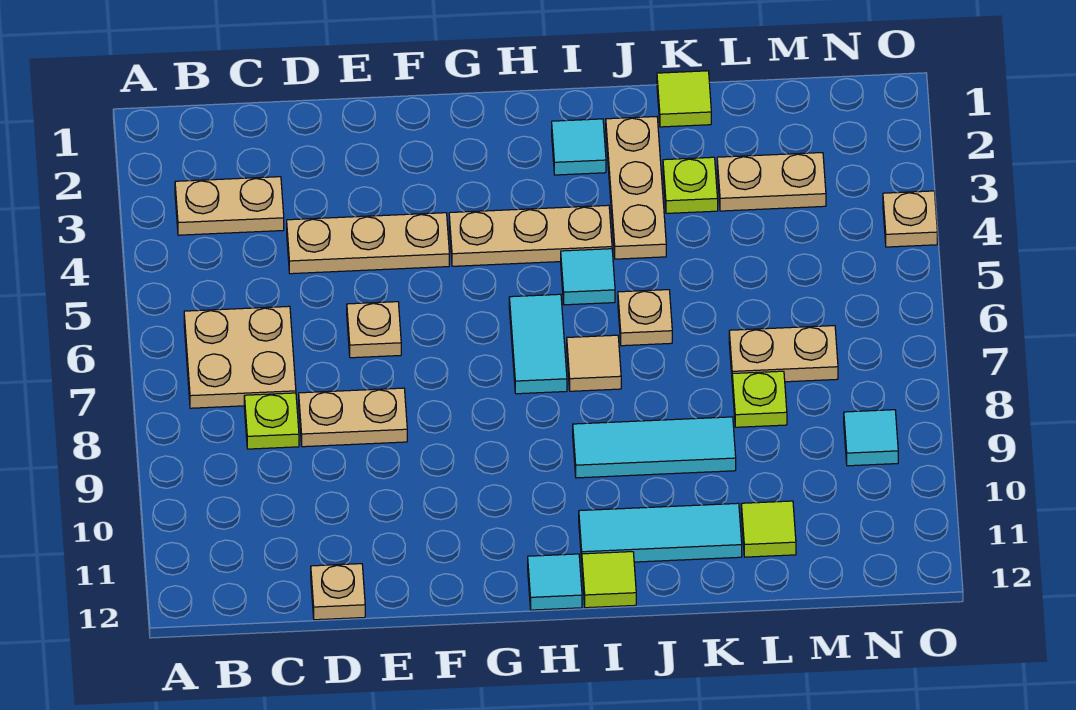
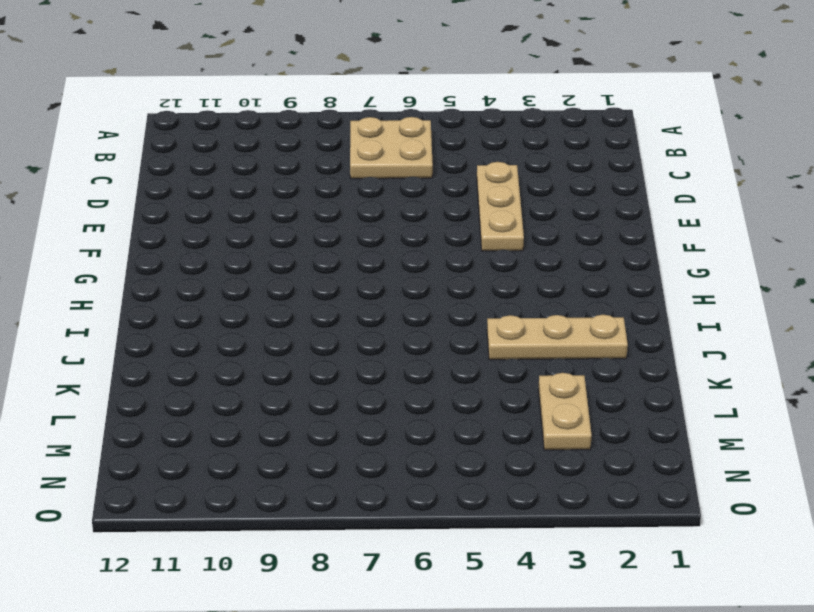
none -> tan 1x2 plate [175,177,284,235]
none -> lime 1x1 plate [244,393,299,449]
none -> tan 1x2 plate [299,388,407,447]

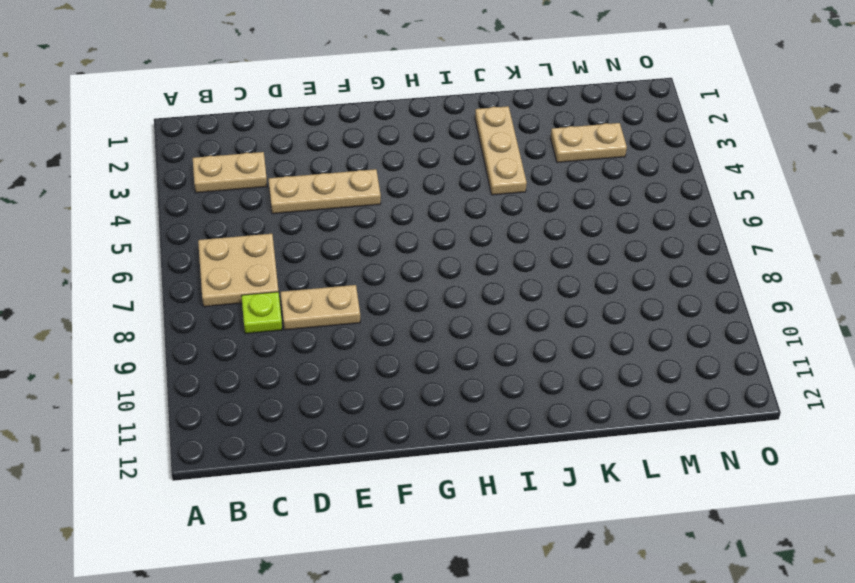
none -> tan 1x1 plate [311,564,365,620]
none -> tan 1x1 plate [347,302,401,358]
none -> tan 1x3 plate [449,205,612,266]

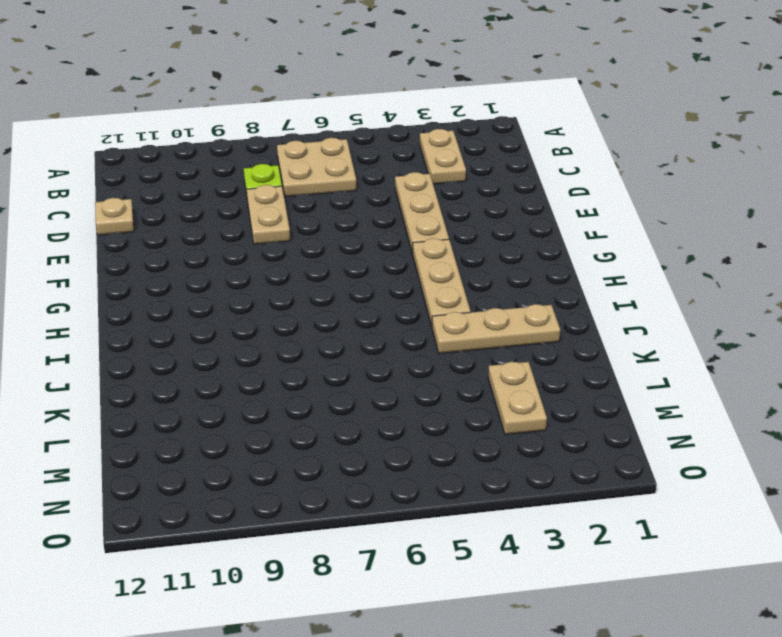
none -> tan 1x1 plate [347,302,401,358]
none -> cyan 1x2 tile [509,294,567,394]
none -> cyan 1x1 tile [528,554,582,610]

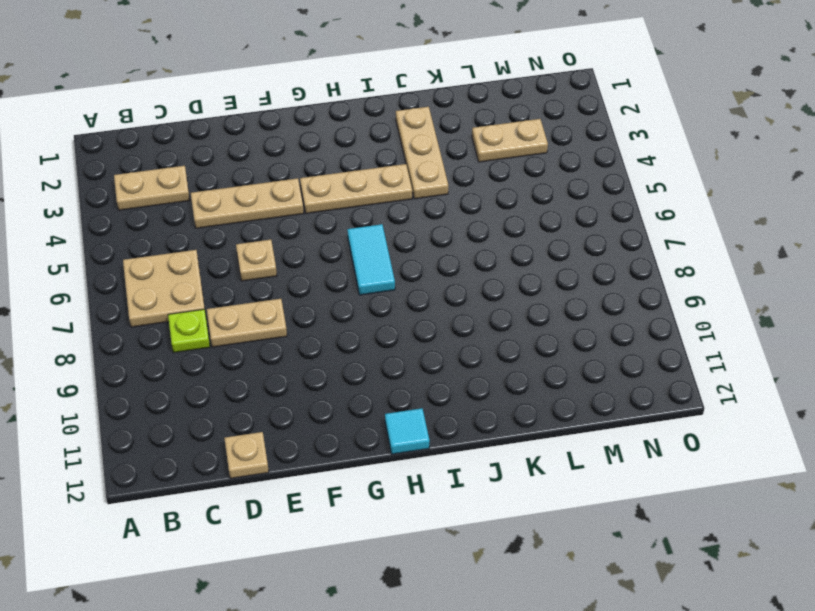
none -> cyan 1x1 tile [552,119,606,175]
none -> cyan 1x1 tile [561,249,615,305]
none -> tan 1x1 tile [567,335,621,391]

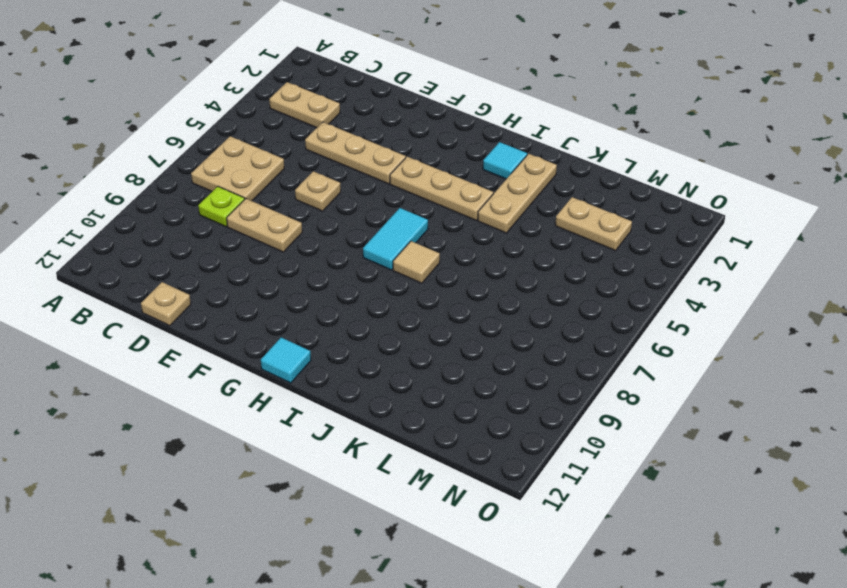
none -> cyan 1x1 tile [561,249,615,305]
none -> cyan 1x3 tile [573,417,736,478]
none -> cyan 1x3 tile [579,503,742,562]

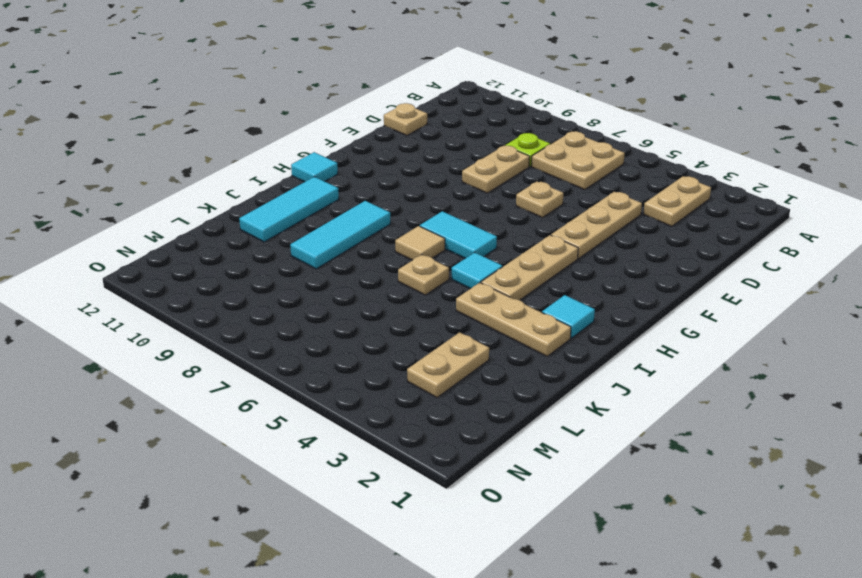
none -> lime 1x1 tile [582,552,636,608]
none -> lime 1x1 tile [657,71,711,127]
none -> lime 1x1 plate [663,157,718,213]

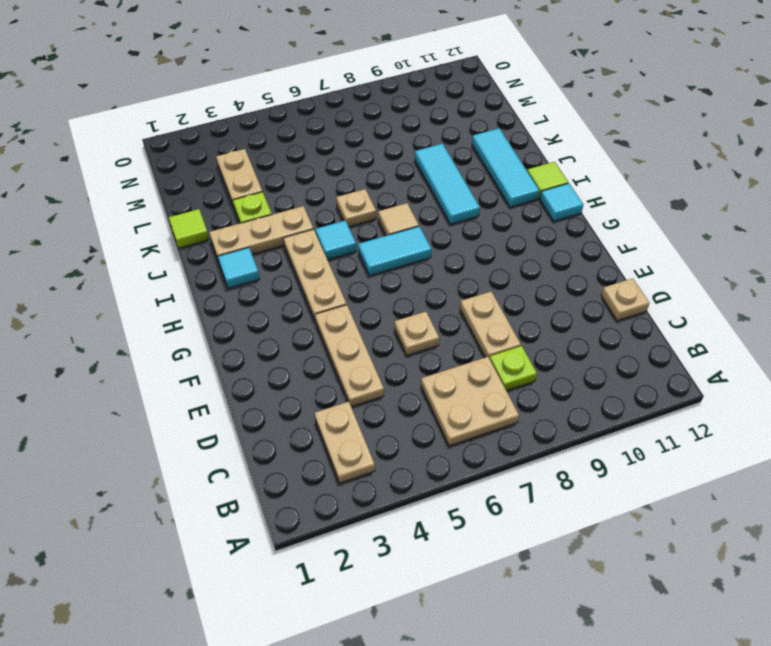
none -> tan 1x2 plate [729,326,838,382]
none -> lime 1x1 plate [732,371,787,427]
none -> lime 1x1 tile [741,501,796,557]

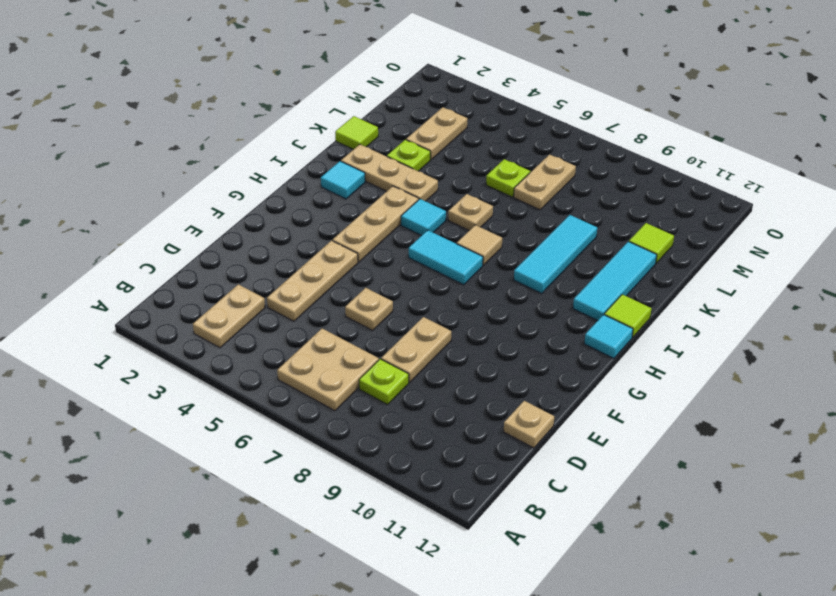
lime 1x1 plate [486,159,530,197] -> lime 1x1 plate moved to [732,371,787,427]
none -> cyan 1x1 tile [844,410,898,466]
none -> tan 1x1 plate [883,191,937,247]

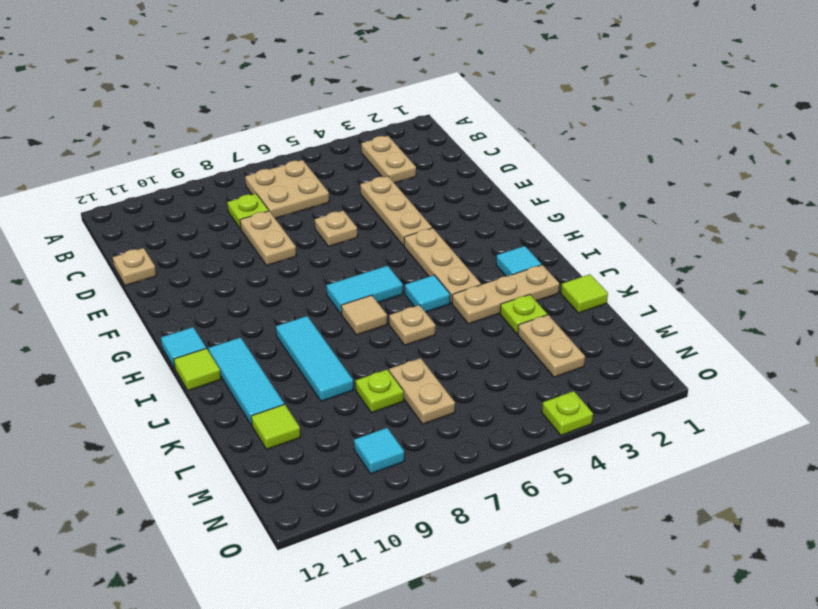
lime 1x1 plate [542,391,593,435] -> tan 1x1 plate [883,191,937,247]

